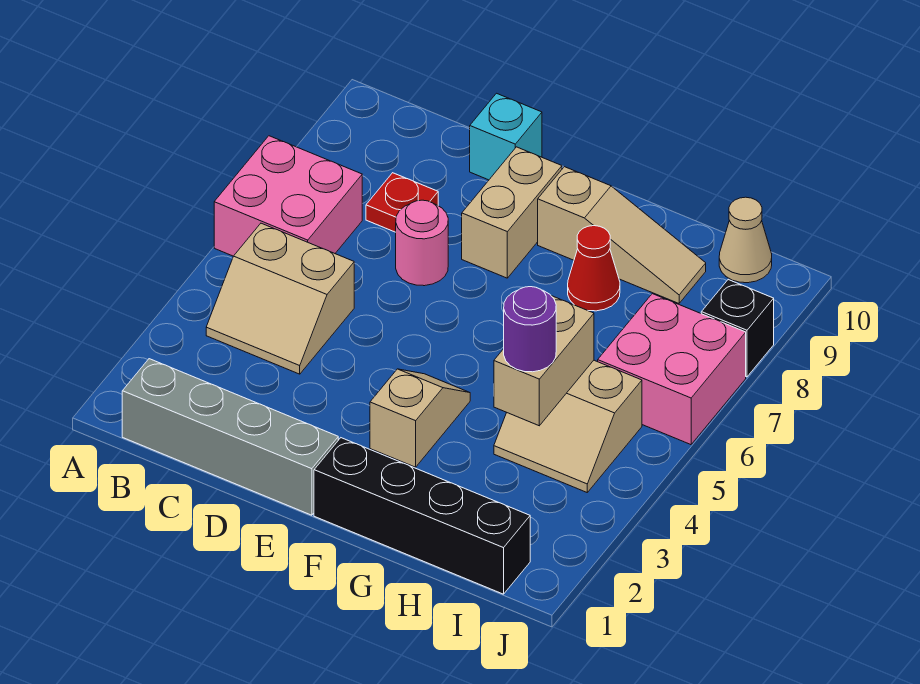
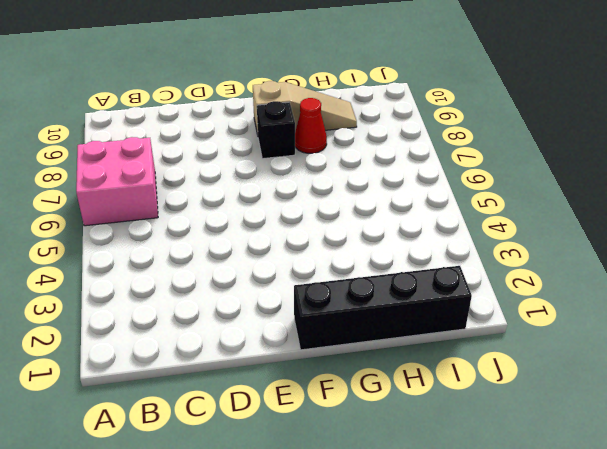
black 1x1 brick [257,101,295,159] -> black 1x1 brick moved to [701,280,774,377]
none -> grey 1x4 brick [122,359,338,515]
none -> tan 2x2 slope [206,223,354,374]
none -> red 1x1 plate [366,173,438,232]

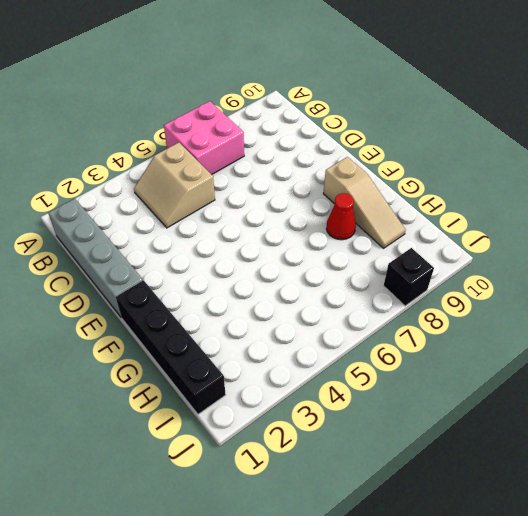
none -> red 1x1 plate [366,173,438,232]
none -> pink 1x1 round brick [396,200,448,286]
none -> cyan 1x1 brick [470,93,542,180]

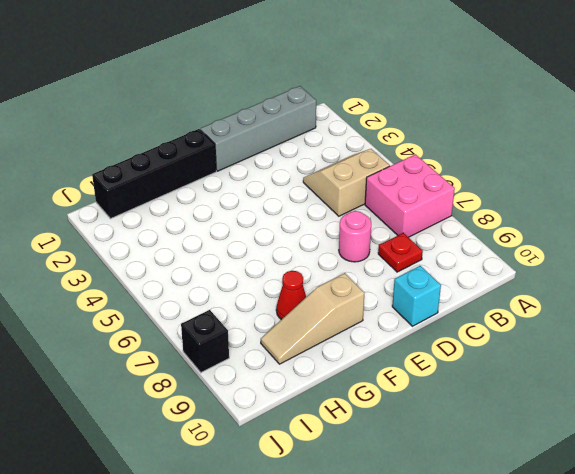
none -> tan 1x2 brick [462,147,562,278]
none -> tan 1x2 slope [370,369,470,467]
none -> tan 2x2 slope [494,360,642,492]

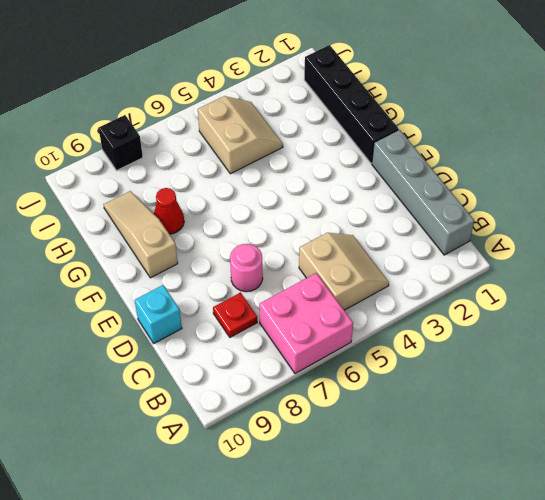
none -> tan 1x2 brick [462,147,562,278]
none -> tan 1x2 slope [370,369,470,467]
none -> pink 2x2 brick [598,294,746,445]

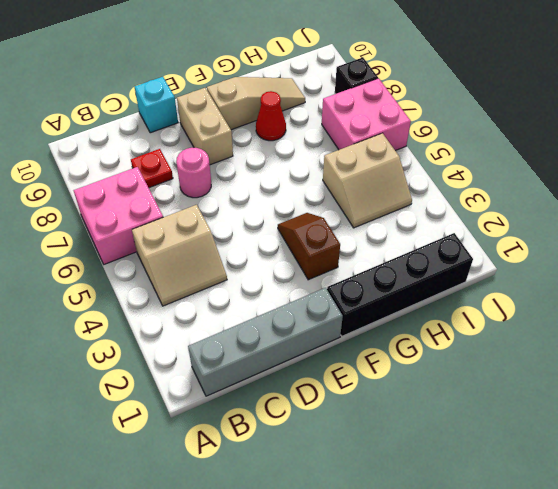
brown 1x2 slope [278,213,340,280] -> tan 1x2 slope [370,369,470,467]
none -> tan 1x1 cone [719,197,772,283]
none -> tan 1x2 brick [494,296,594,426]
none -> purple 1x1 round brick [504,287,556,372]

